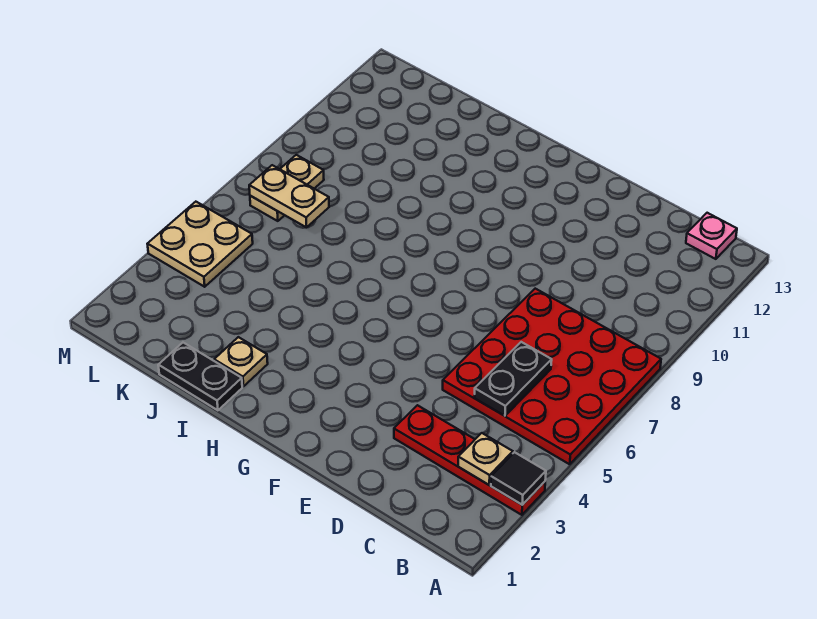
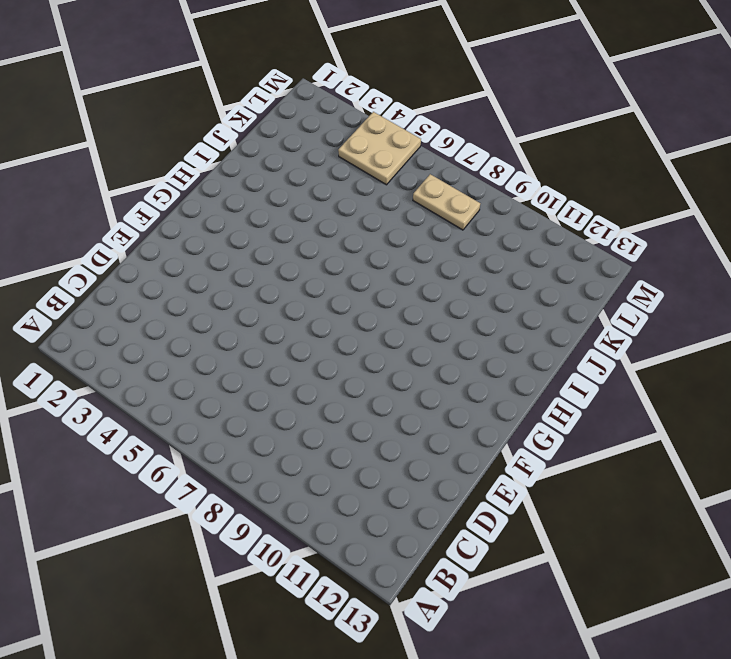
none -> red 1x4 plate [394,405,545,515]
none -> red 4x4 plate [443,289,661,464]

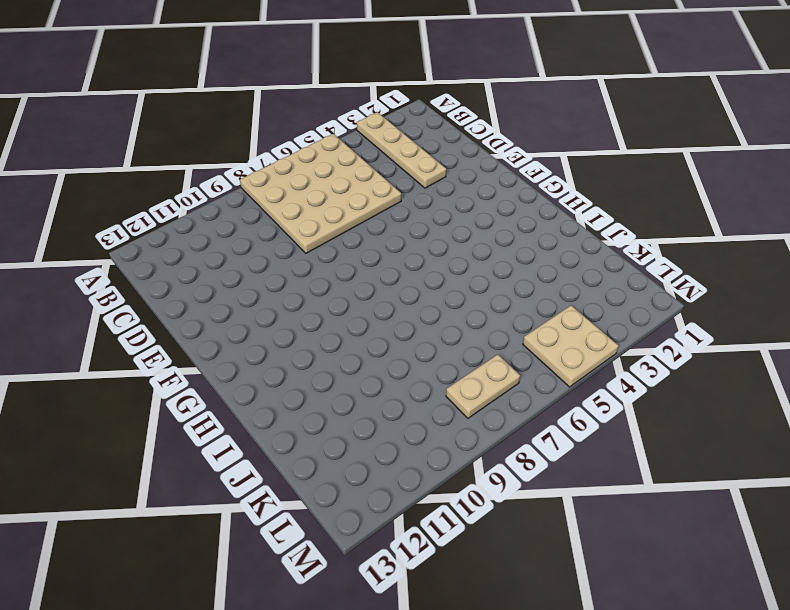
tan 1x4 plate [357,112,446,188] -> red 1x4 plate [394,405,545,515]
tan 4x4 plate [240,134,401,253] -> red 4x4 plate [443,289,661,464]
none -> pink 1x1 plate [686,213,737,259]
none -> black 1x2 plate [158,343,242,410]

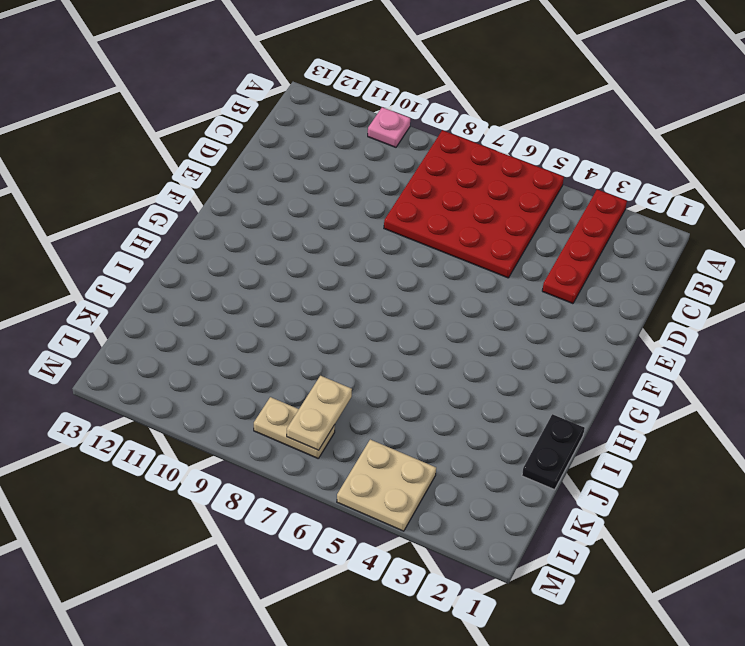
pink 1x1 plate [368,107,410,147] -> pink 1x1 plate moved to [686,213,737,259]
none -> tan 1x1 plate [214,337,268,386]
none -> black 1x1 tile [491,452,546,505]

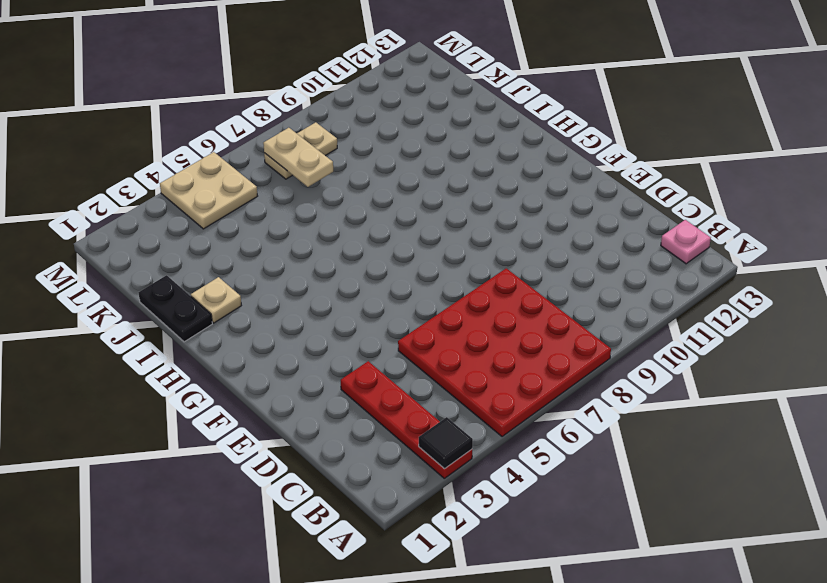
none -> tan 1x1 plate [458,433,513,485]
none -> black 1x2 plate [475,342,552,416]

